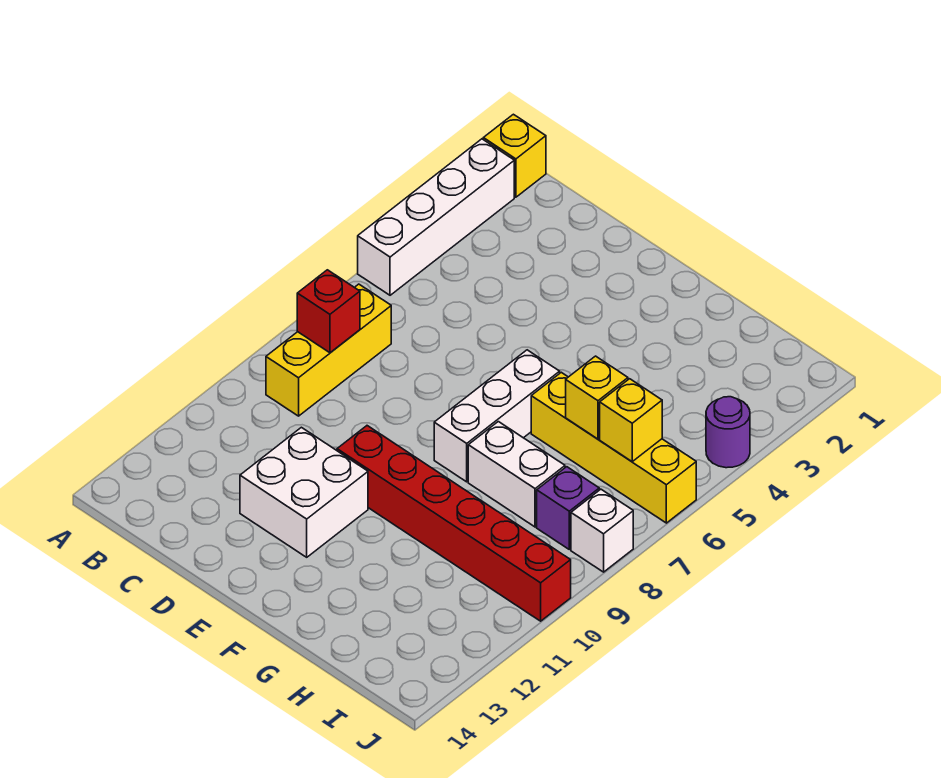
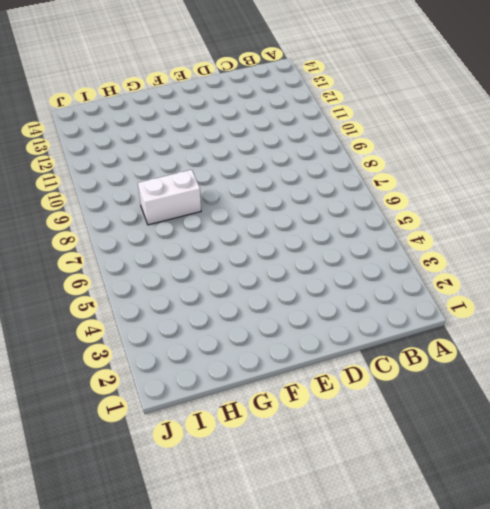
none -> yellow 1x1 brick [483,114,546,197]
none -> white 1x4 brick [358,139,514,295]
none -> yellow 1x3 brick [266,284,391,416]

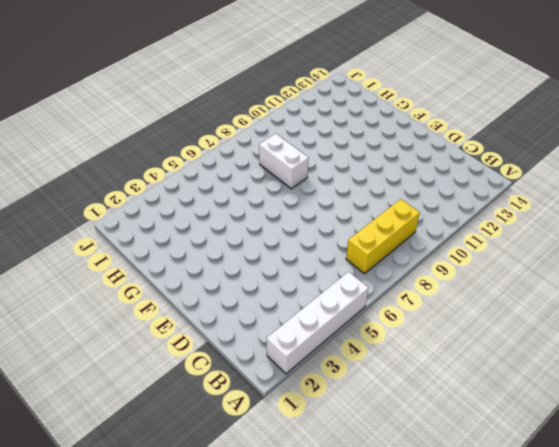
none -> yellow 1x1 brick [483,114,546,197]
none -> white 2x2 brick [240,427,368,557]
none -> red 1x6 brick [337,426,571,621]

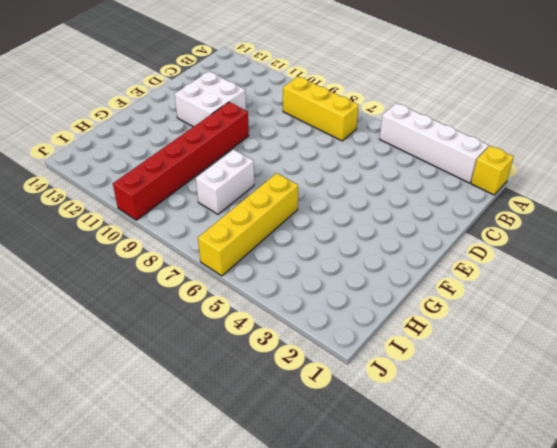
none -> white 1x3 brick [434,350,560,482]
none -> purple 1x1 brick [537,467,599,549]
none -> purple 1x1 round brick [706,397,750,468]

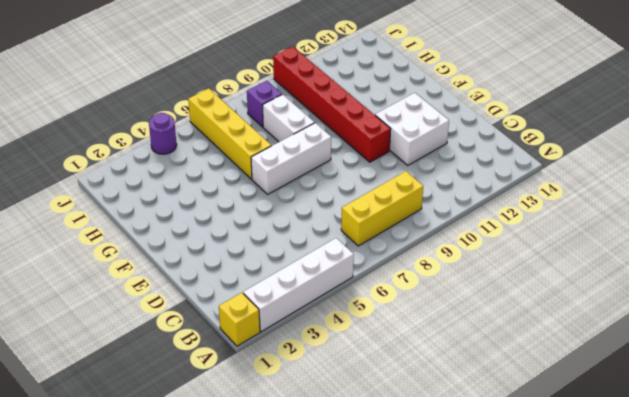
none -> white 1x1 brick [571,489,633,572]
none -> red 1x1 brick [297,270,360,353]
none -> yellow 1x1 brick [566,356,628,439]

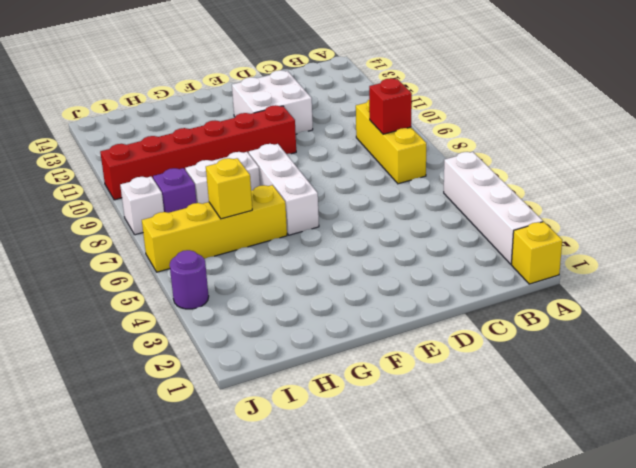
none -> yellow 1x1 brick [600,379,662,461]

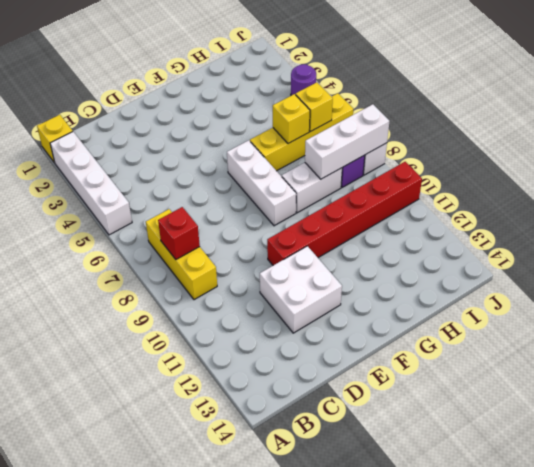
white 1x3 brick [305,104,389,179] -> none

